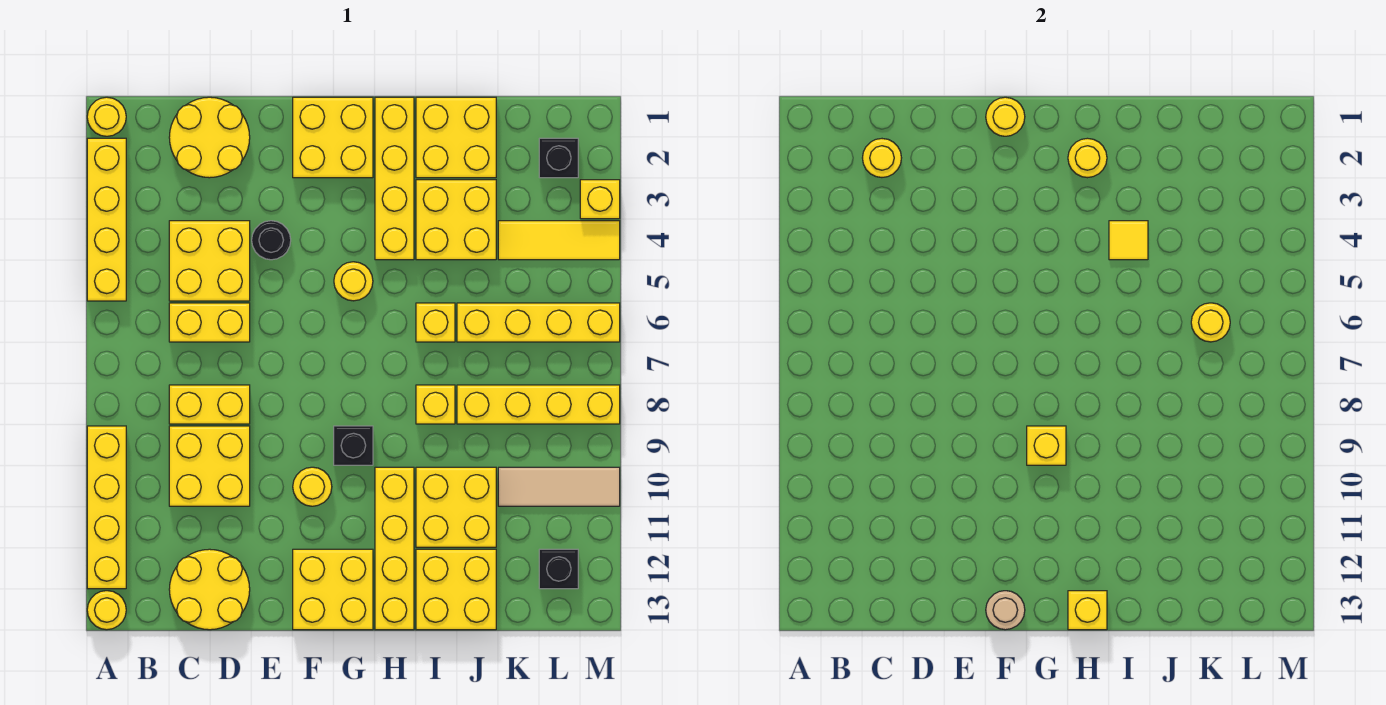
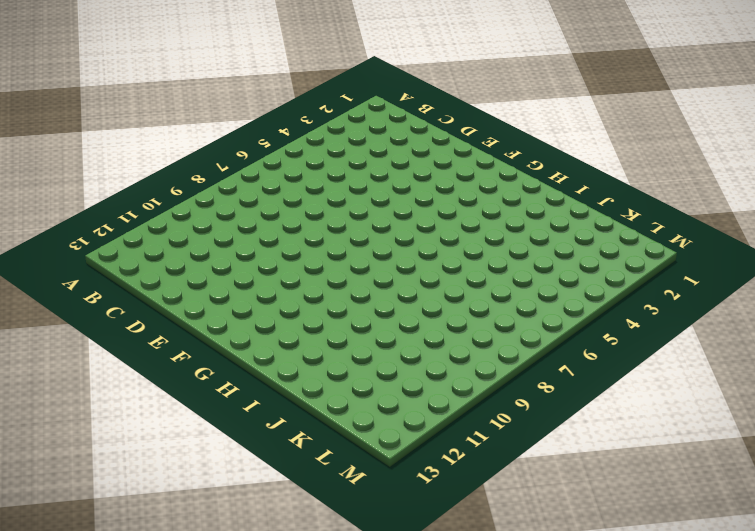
none -> yellow 1x1 round brick [87,97,126,136]
none -> yellow 1x4 brick [87,138,126,301]
none -> yellow 1x4 brick [87,426,126,589]
none -> yellow 1x1 round brick [87,591,126,630]

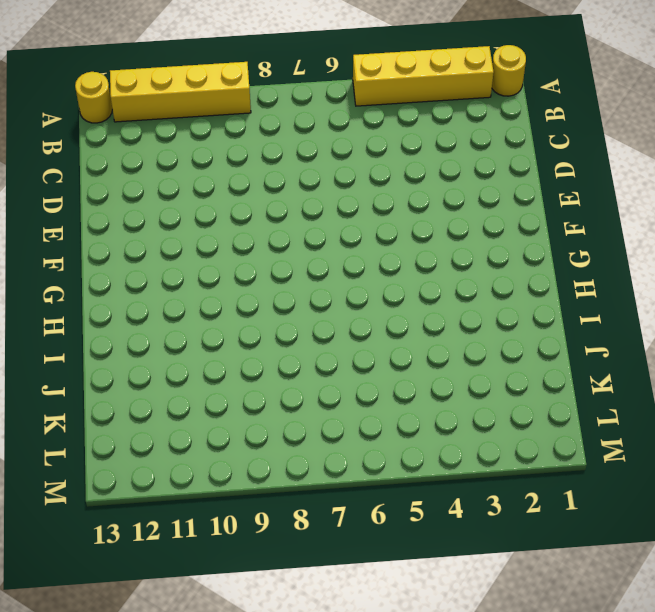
none -> yellow 2x2 round brick [169,97,250,178]
none -> yellow 2x2 brick [169,221,250,301]
none -> yellow 1x2 brick [169,303,250,342]
none -> yellow 1x2 brick [169,385,250,424]

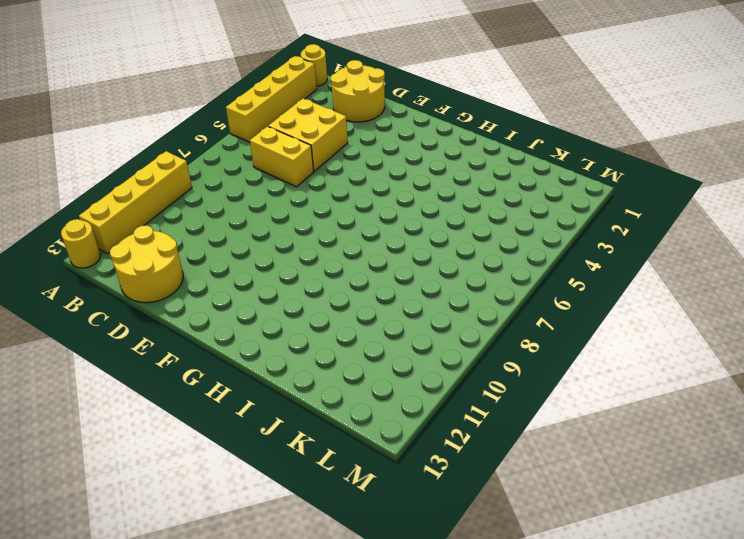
none -> yellow 1x2 brick [169,385,250,424]
none -> yellow 2x2 brick [169,426,250,506]
none -> black 1x1 round brick [252,221,291,260]
none -> yellow 2x2 brick [293,97,373,178]

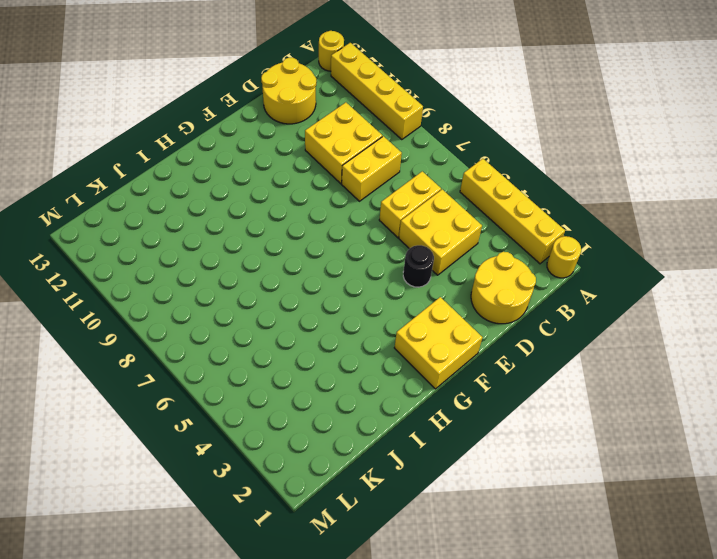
none -> yellow 1x1 round brick [293,467,332,506]
none -> yellow 2x2 brick [293,549,373,630]
none -> yellow 1x1 round brick [334,262,373,301]
none -> black 1x1 brick [334,426,373,465]

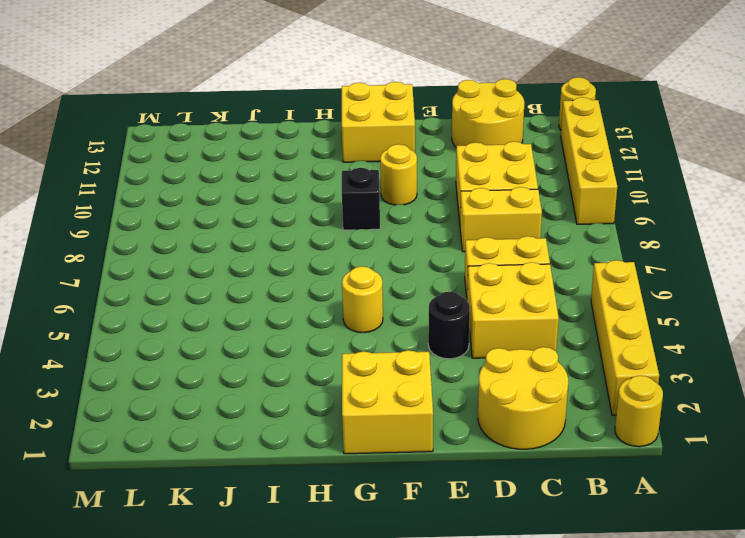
none -> yellow 1x4 brick [375,97,414,260]
none -> yellow 1x4 brick [375,467,414,630]
none -> yellow 2x2 brick [416,97,496,178]
none -> yellow 2x2 brick [416,180,496,260]

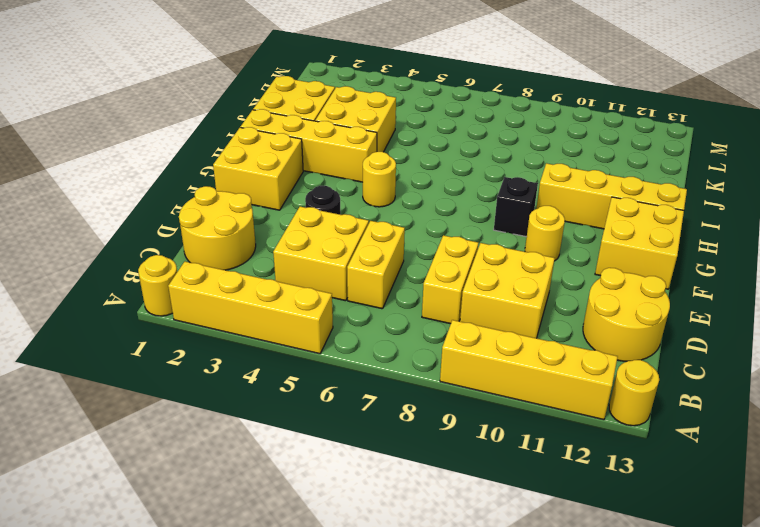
none -> yellow 1x1 brick [416,303,455,342]
none -> yellow 1x1 brick [416,385,455,424]
none -> yellow 2x2 brick [416,467,496,547]
none -> yellow 2x2 brick [416,549,496,630]

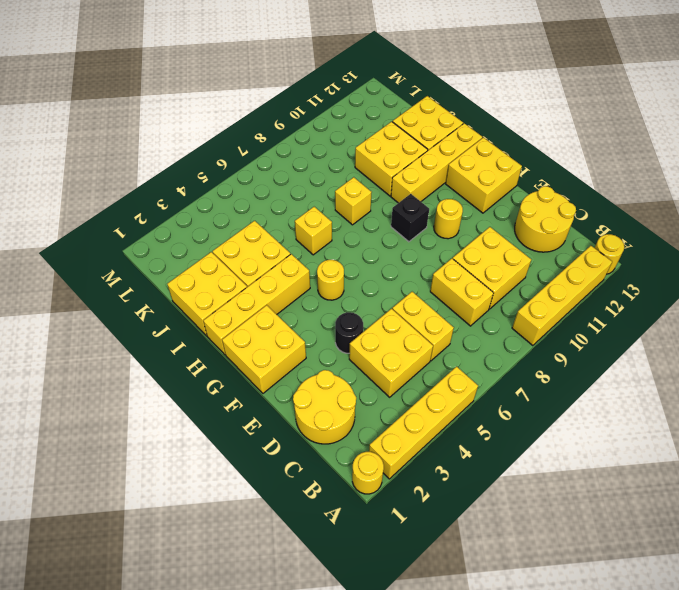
none -> yellow 1x4 brick [457,303,620,342]
none -> yellow 1x4 brick [457,385,620,424]
none -> yellow 1x3 tile [498,221,620,260]
none -> tan 1x3 tile [498,467,620,506]

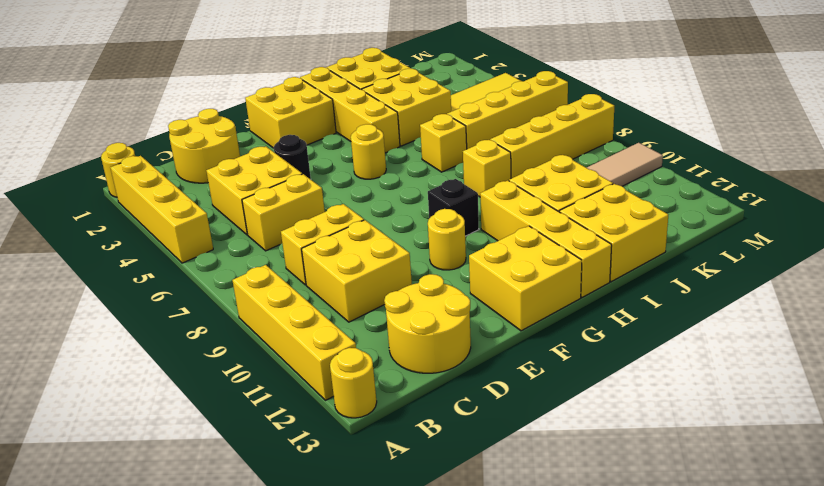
none -> black 1x1 brick [539,138,578,178]
none -> black 1x1 brick [539,549,578,589]
none -> yellow 1x1 brick [580,180,620,219]
none -> yellow 1x1 round brick [863,139,901,177]

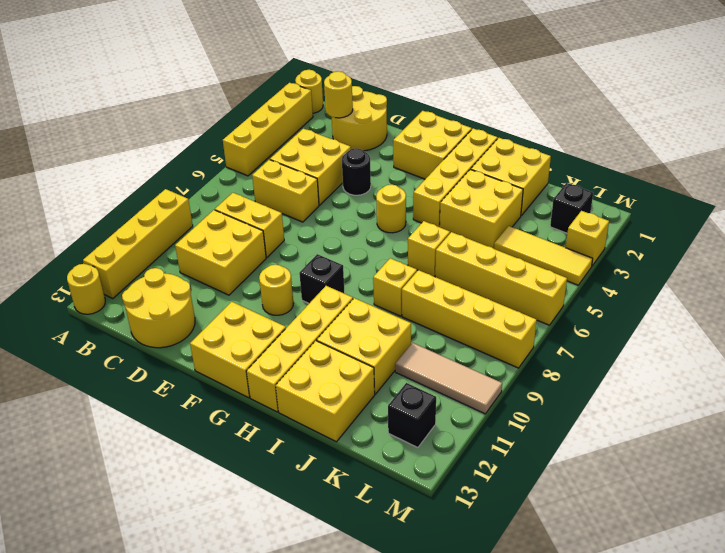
none -> yellow 1x1 round brick [986,97,1025,136]
none -> tan 1x1 round brick [986,591,1025,630]
none -> yellow 1x1 brick [1027,426,1066,465]
none -> yellow 1x1 round brick [1068,138,1107,178]

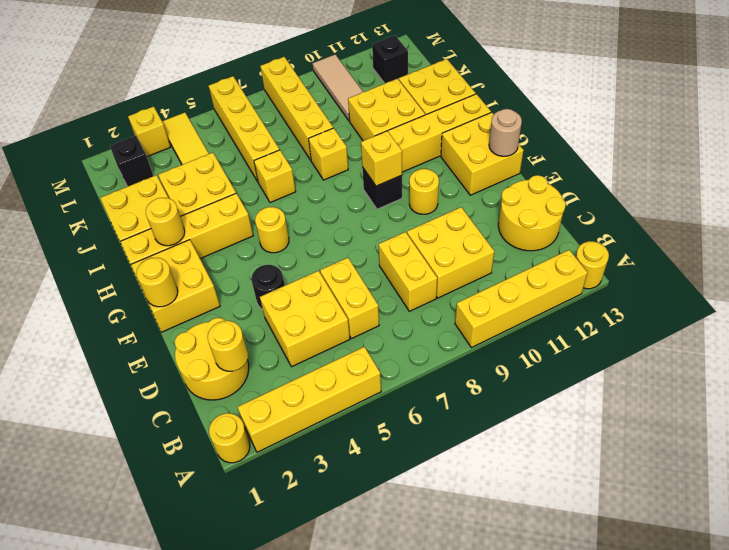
none -> yellow 1x1 brick [1068,591,1107,630]
none -> yellow 1x1 tile [1109,221,1148,260]
none -> yellow 1x1 round brick [1191,303,1230,342]

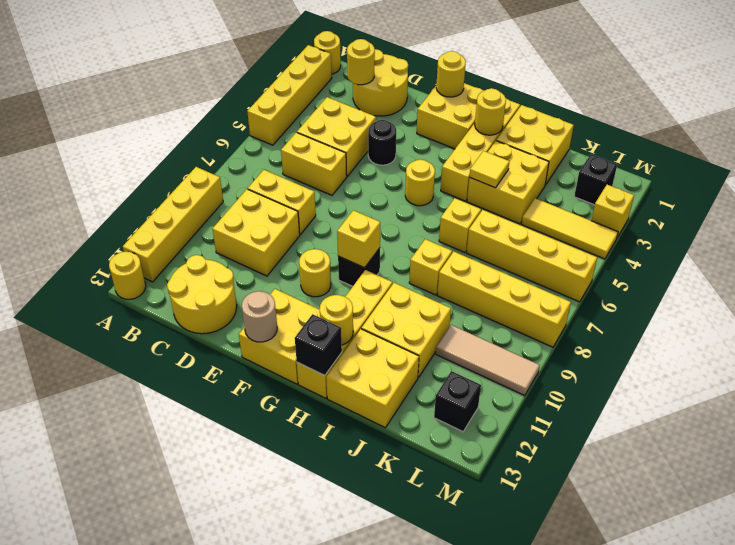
yellow 1x1 round brick [320,295,353,345] -> yellow 1x1 round brick moved to [1191,303,1230,342]
black 1x1 brick [295,314,342,376] -> yellow 1x1 brick [1068,591,1107,630]

